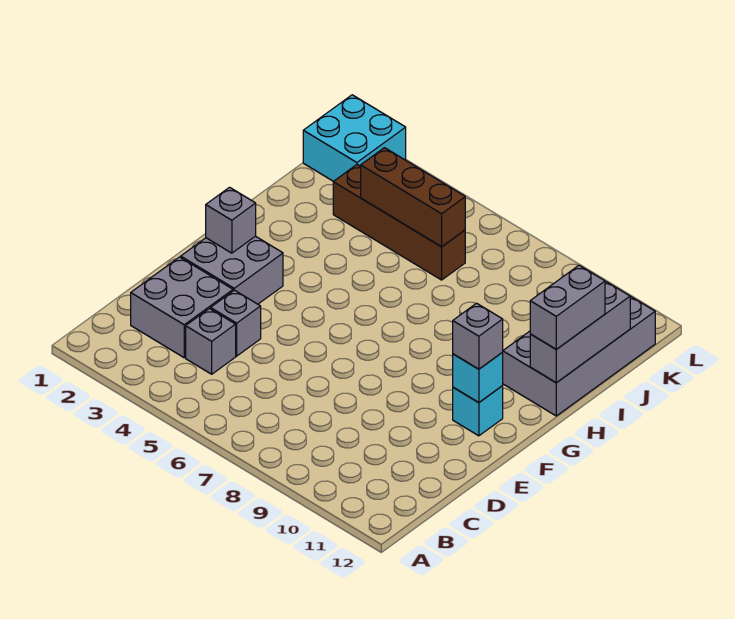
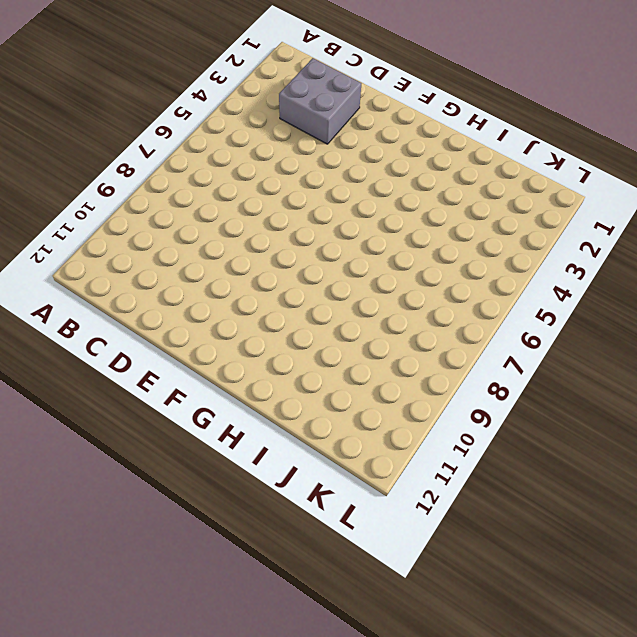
none -> grey 1x1 brick [186,309,236,374]
none -> grey 1x1 brick [211,290,261,356]
none -> grey 2x2 brick [181,236,283,304]

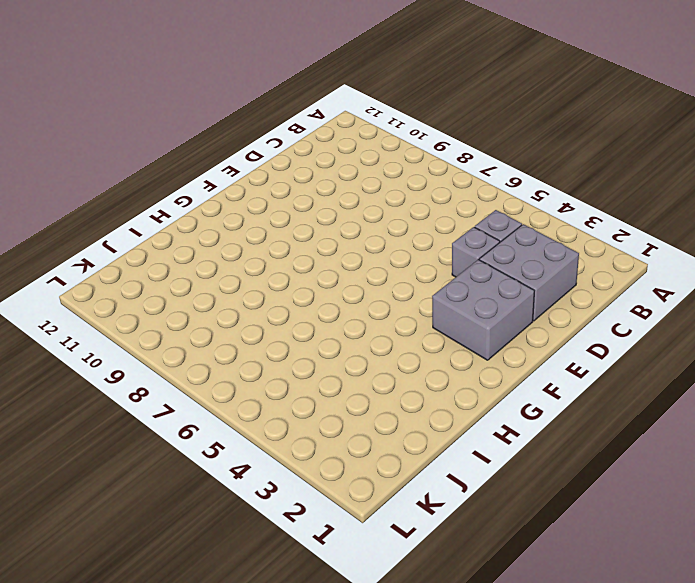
none -> cyan 1x1 brick [453,386,503,436]
none -> grey 2x4 brick [503,296,655,416]
none -> brown 1x4 brick [333,165,465,280]

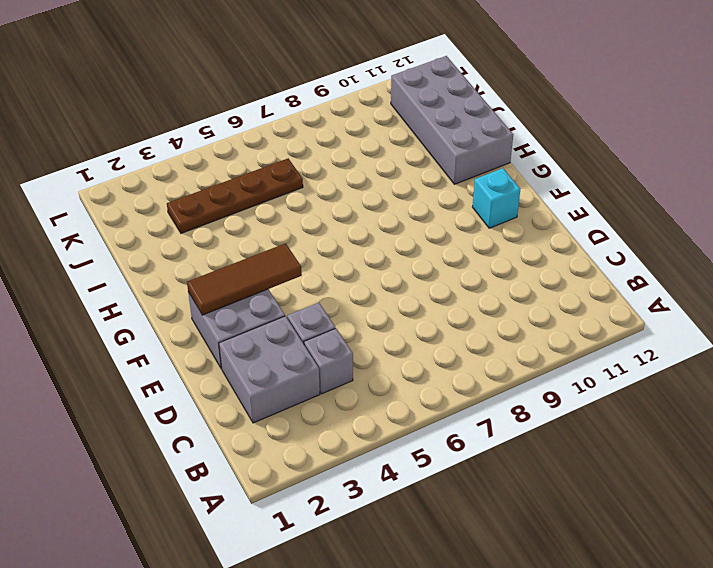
brown 1x3 tile [187,243,302,315] -> grey 1x1 brick [206,187,256,253]
brown 1x4 plate [167,158,303,233] -> brown 1x4 brick [333,165,465,280]
none -> cyan 2x2 brick [303,95,406,181]
none -> cyan 1x1 brick [453,352,503,403]
none -> grey 1x3 brick [530,281,630,383]

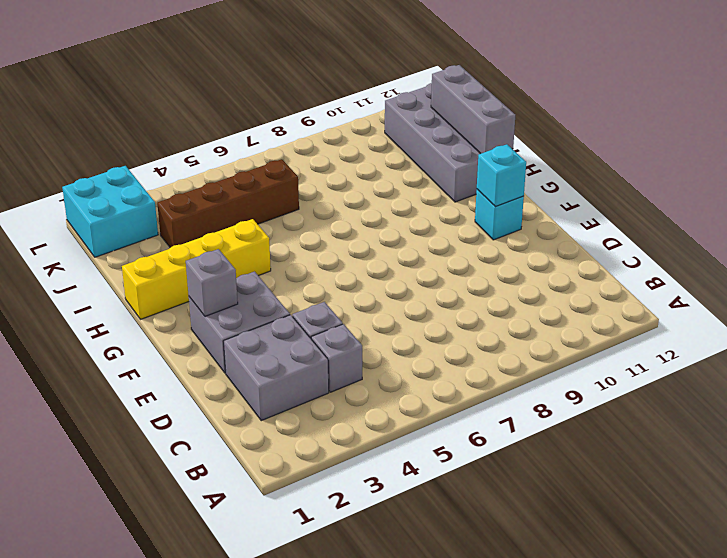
yellow 1x4 brick [122,219,271,319] -> none
none -> brown 1x3 brick [361,148,465,247]
none -> grey 1x1 brick [453,303,503,369]
none -> grey 1x2 brick [530,265,605,349]

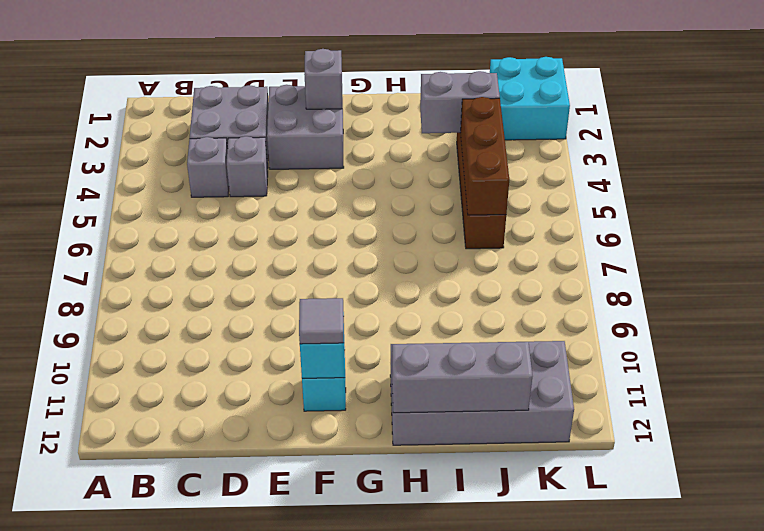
grey 1x1 tile [299,298,344,344] -> grey 1x1 brick [453,303,503,369]
grey 1x2 brick [420,71,500,133] -> grey 1x2 brick moved to [530,265,605,349]

